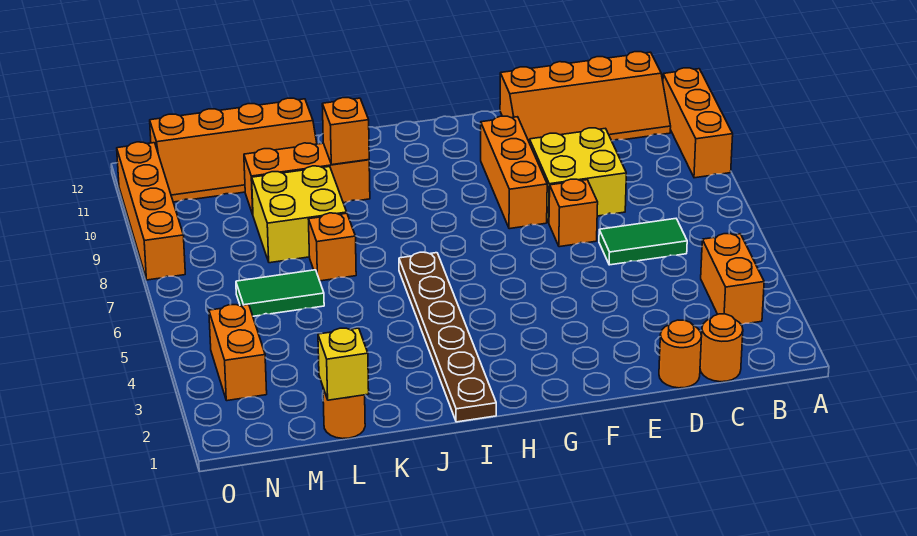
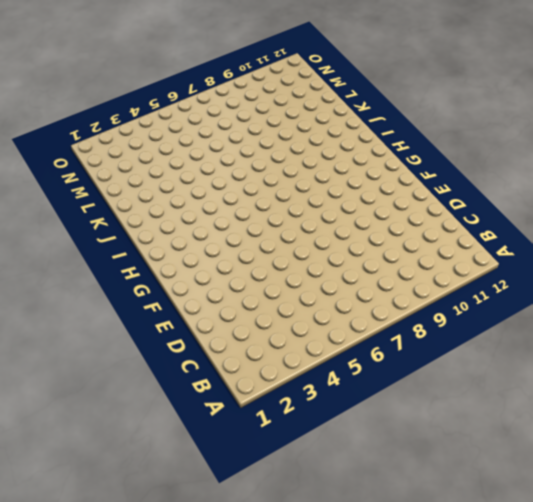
none -> orange 1x3 brick [663,68,733,178]
none -> orange 1x2 brick [701,234,764,324]
none -> orange 2x4 slope [500,52,671,141]

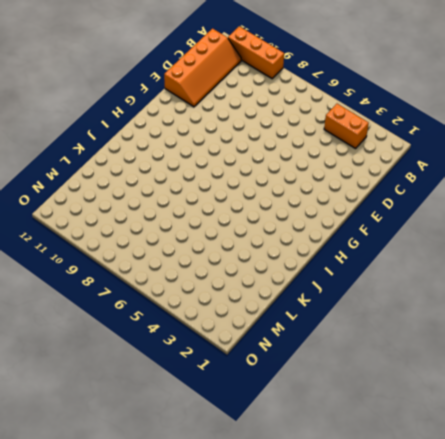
none -> orange 1x1 round brick [700,314,743,382]
none -> green 1x2 tile [599,219,687,265]
none -> orange 1x1 round brick [659,320,702,388]

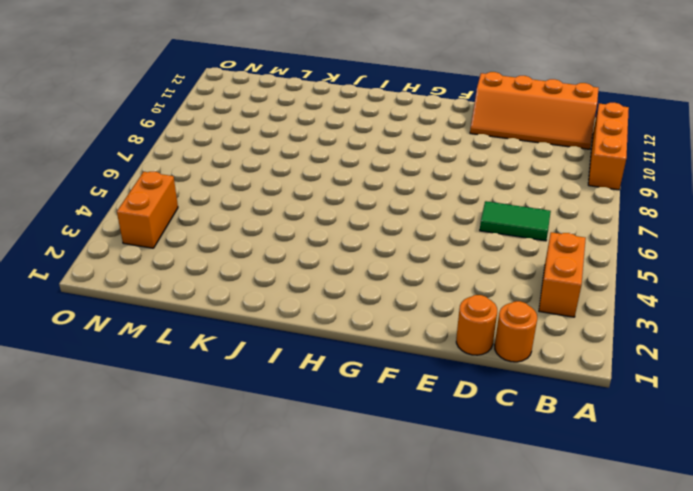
none -> yellow 2x2 brick [529,128,626,223]
none -> orange 1x1 brick [549,179,598,247]
none -> orange 1x3 brick [481,116,547,229]

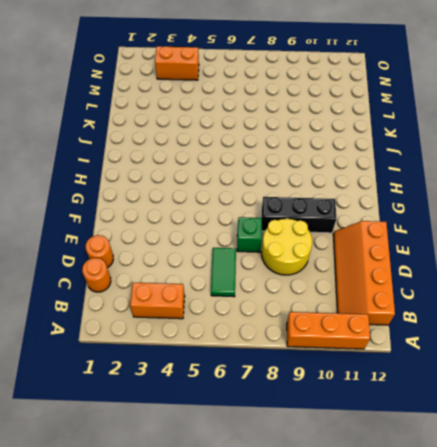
yellow 2x2 round brick [261,219,312,275] -> yellow 2x2 brick [529,128,626,223]
green 1x1 brick [237,217,262,252] -> orange 1x1 brick [549,179,598,247]
black 1x3 brick [262,197,336,233] -> orange 1x3 brick [481,116,547,229]
none -> brown 1x6 plate [399,252,496,422]
none -> orange 1x3 brick [244,143,370,214]
none -> orange 1x1 brick [309,213,356,281]

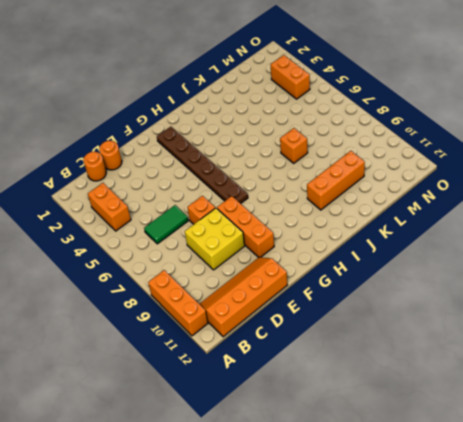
brown 1x6 plate [157,127,248,204] -> brown 1x6 plate moved to [399,252,496,422]
none -> yellow 2x2 brick [252,166,347,263]
none -> orange 2x4 slope [150,98,317,202]
none -> orange 1x1 round brick [323,388,365,439]

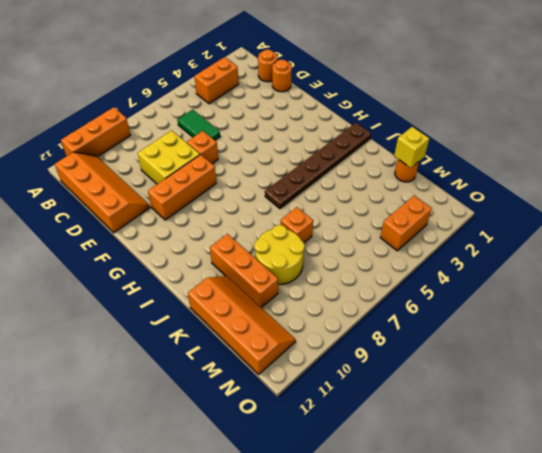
yellow 2x2 round brick [254,225,305,284] -> yellow 2x2 brick [252,166,347,263]
none -> green 1x2 tile [236,270,324,316]
none -> orange 1x4 brick [117,142,185,280]
none -> orange 1x1 brick [322,98,369,165]

